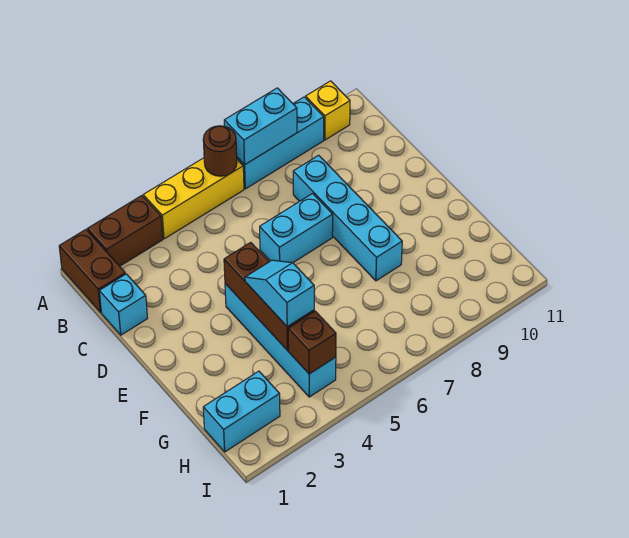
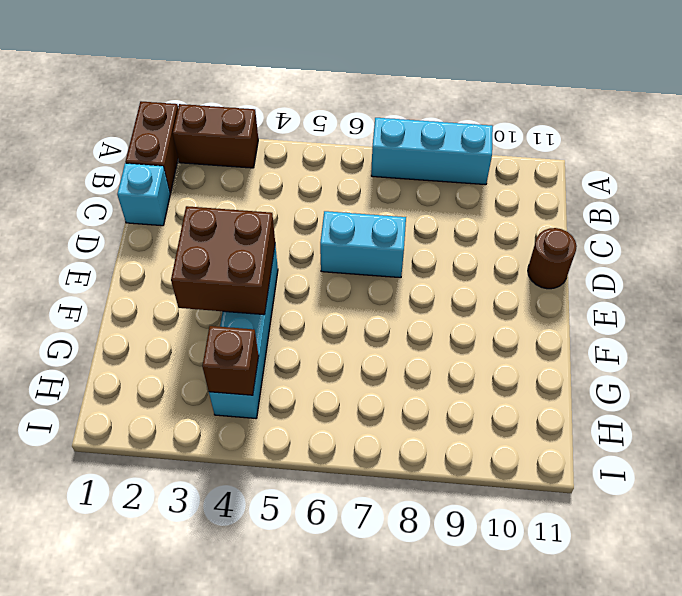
brown 1x1 round brick [528,228,577,289] -> brown 1x1 round brick moved to [203,126,237,176]
brown 2x2 brick [171,206,275,315] -> brown 1x3 brick [224,242,314,351]
none -> yellow 1x3 brick [143,158,244,239]
none -> yellow 1x1 brick [306,81,350,140]
none -> cyan 1x4 brick [293,155,402,281]

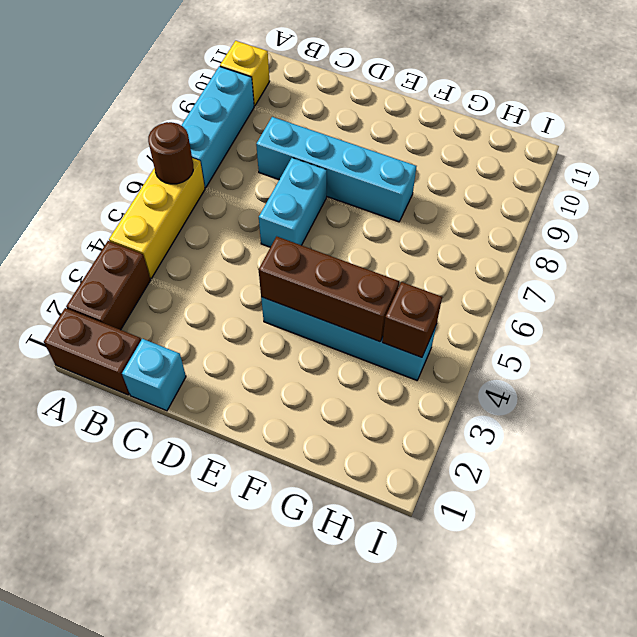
none -> cyan 1x2 brick [203,371,280,452]
none -> cyan 1x2 brick [224,88,297,165]
none -> cyan 1x2 slope [245,260,314,327]

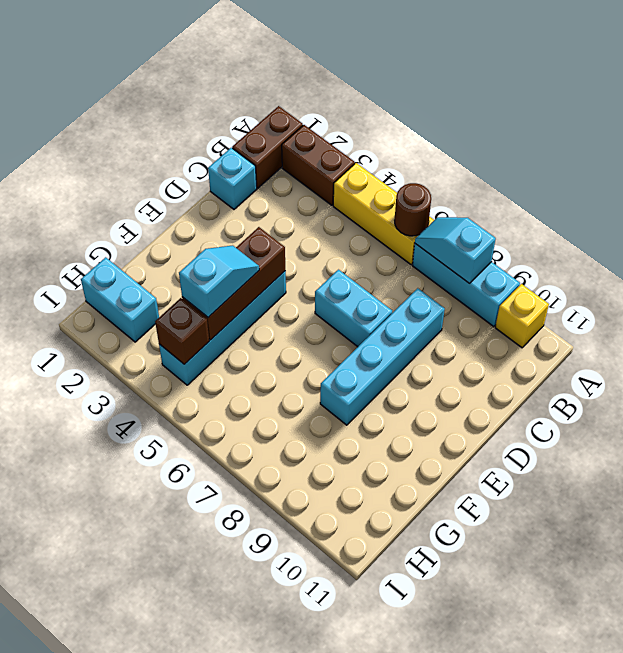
cyan 1x2 slope [415,217,496,283] -> cyan 1x2 brick [224,88,297,165]

